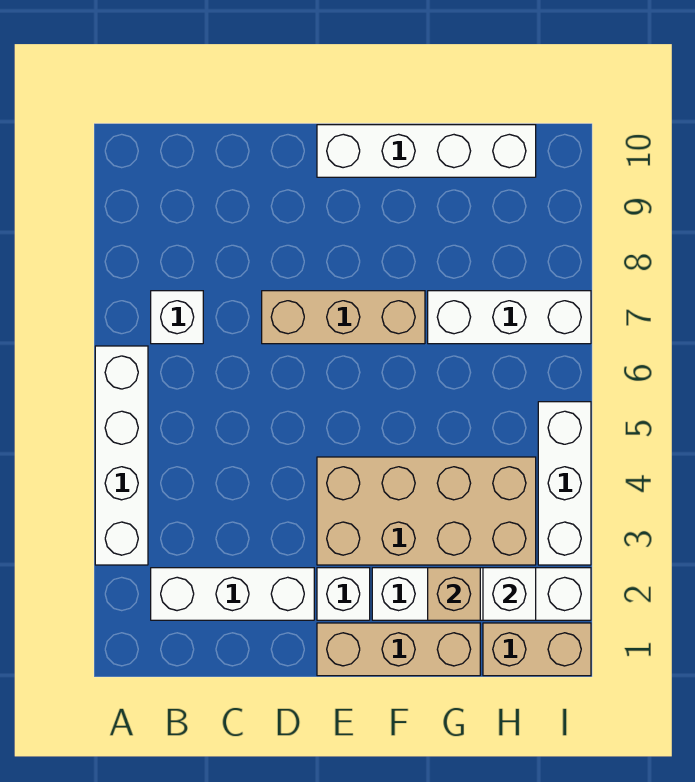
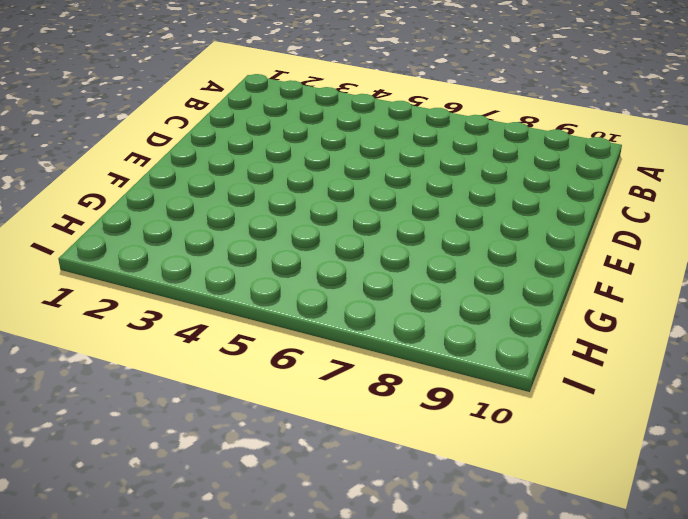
none -> white 1x4 brick [95,346,148,565]
none -> white 1x3 brick [151,568,314,620]
none -> white 1x1 brick [151,291,203,344]

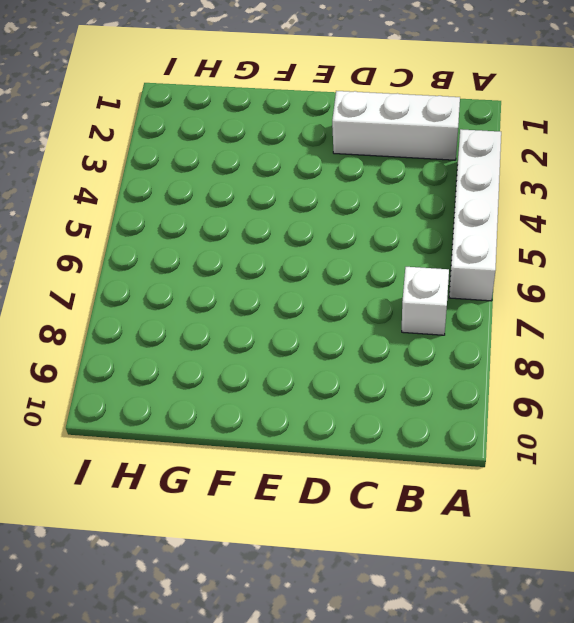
none -> tan 1x3 brick [262,291,425,344]
none -> tan 1x3 brick [317,623,480,676]
none -> white 1x1 brick [317,568,370,620]

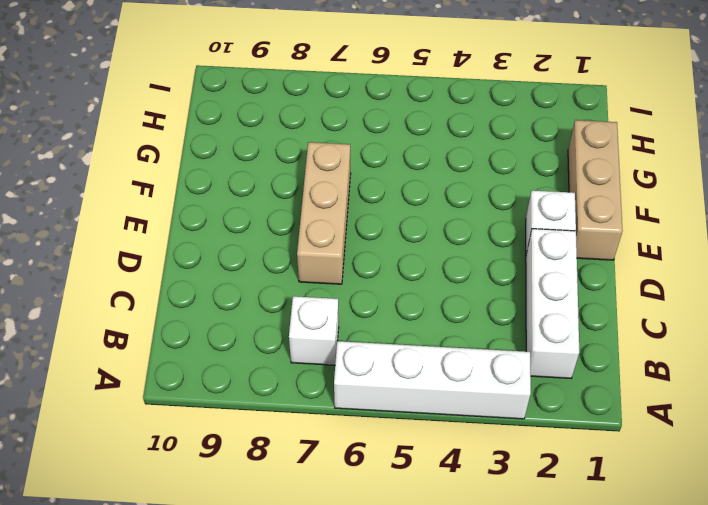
none -> tan 2x4 brick [317,457,536,565]
none -> white 1x4 brick [317,125,536,177]
none -> white 1x4 brick [372,568,591,620]

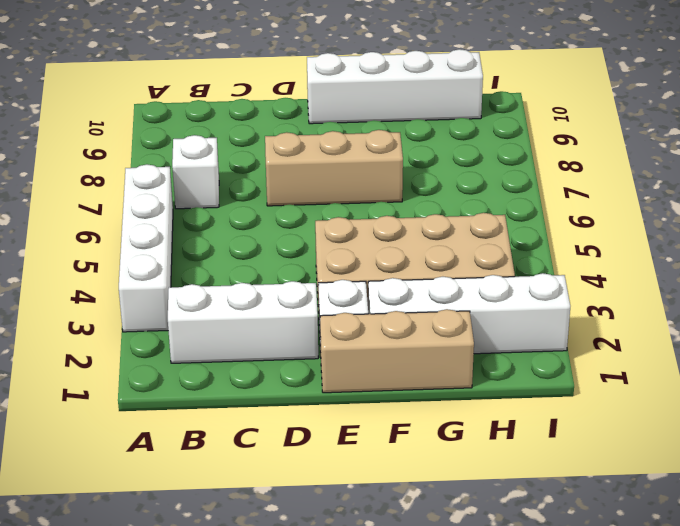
none -> white 1x3 brick [428,291,591,344]
none -> tan 1x2 brick [483,623,591,676]
none -> white 1x3 brick [538,402,591,565]

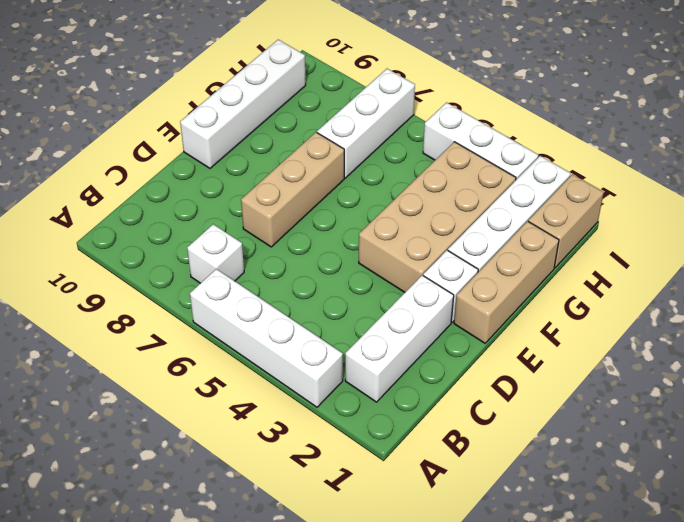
none -> tan 1x1 brick [428,568,480,620]
none -> white 1x1 brick [483,568,536,620]

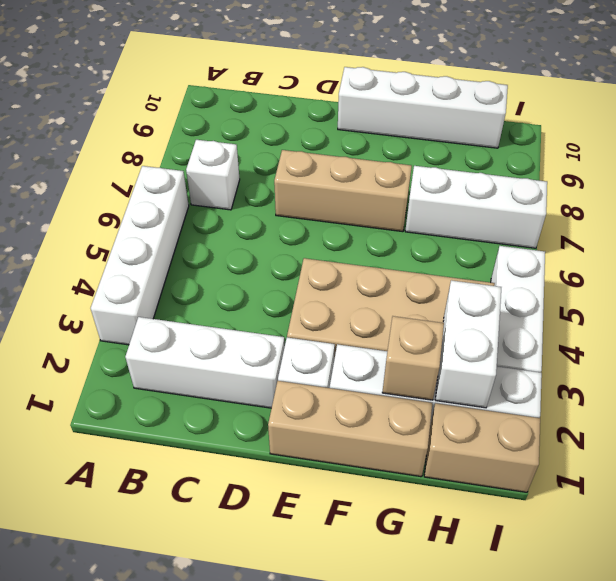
white 1x2 brick [436,280,501,408] -> white 1x1 brick [483,568,536,620]

